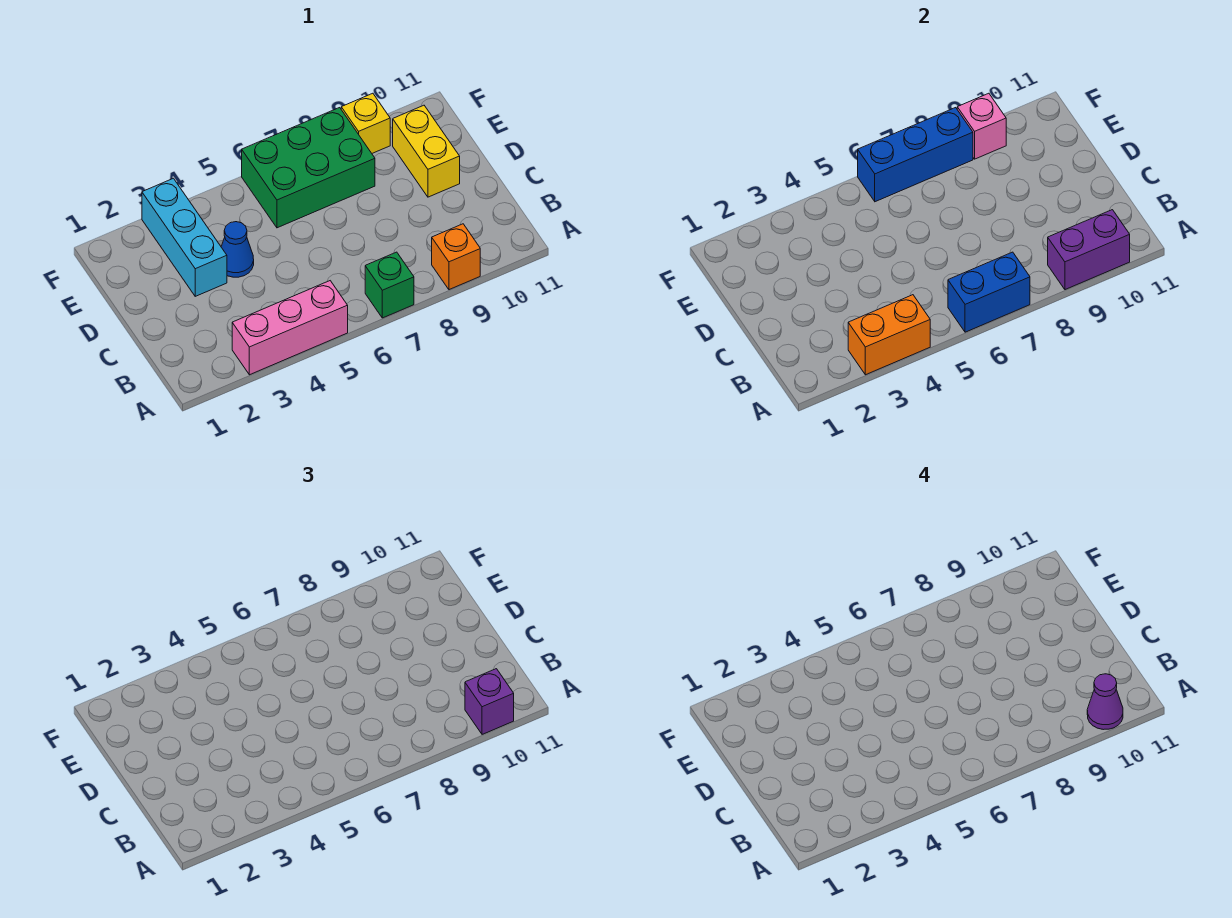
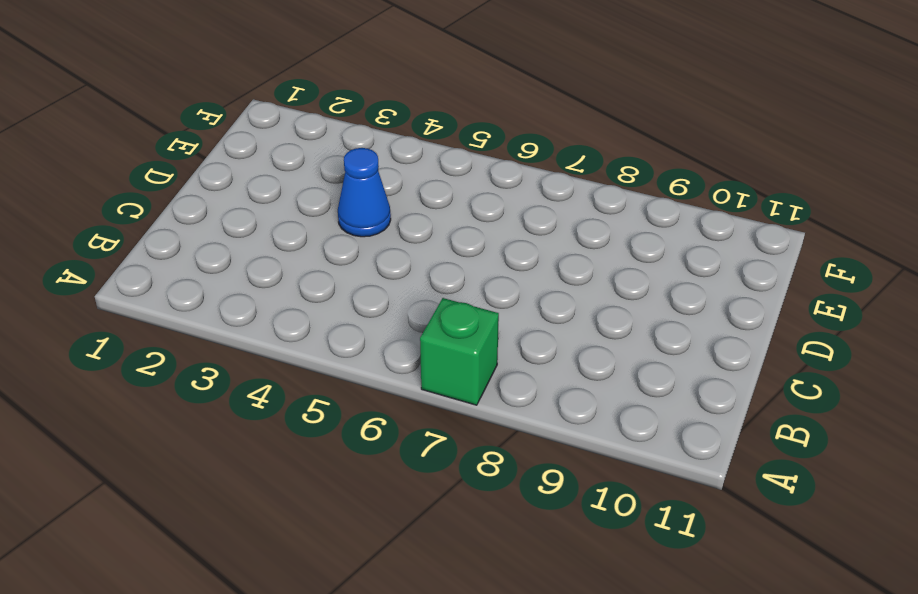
none -> pink 1x3 brick [232,281,348,375]
none -> orange 1x1 brick [432,224,480,290]
none -> cyan 1x3 brick [142,178,227,296]

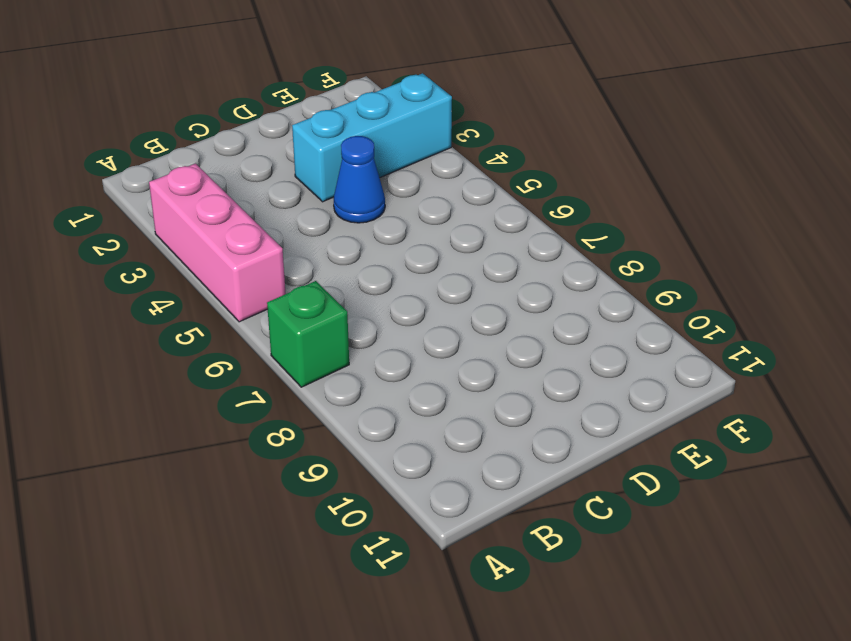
none -> orange 1x1 brick [432,224,480,290]
none -> yellow 1x2 brick [393,105,460,197]
none -> green 2x3 brick [242,108,375,228]

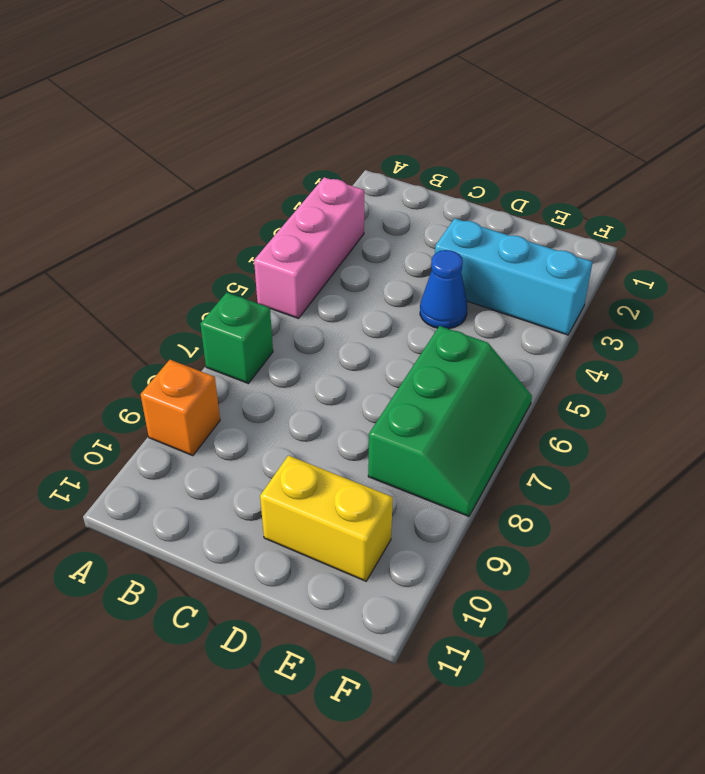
green 2x3 slope [368,326,532,516] -> green 2x3 brick [242,108,375,228]
none -> yellow 1x1 brick [341,93,390,153]
none -> orange 1x2 brick [848,295,930,375]
none -> blue 1x2 brick [948,252,1030,332]

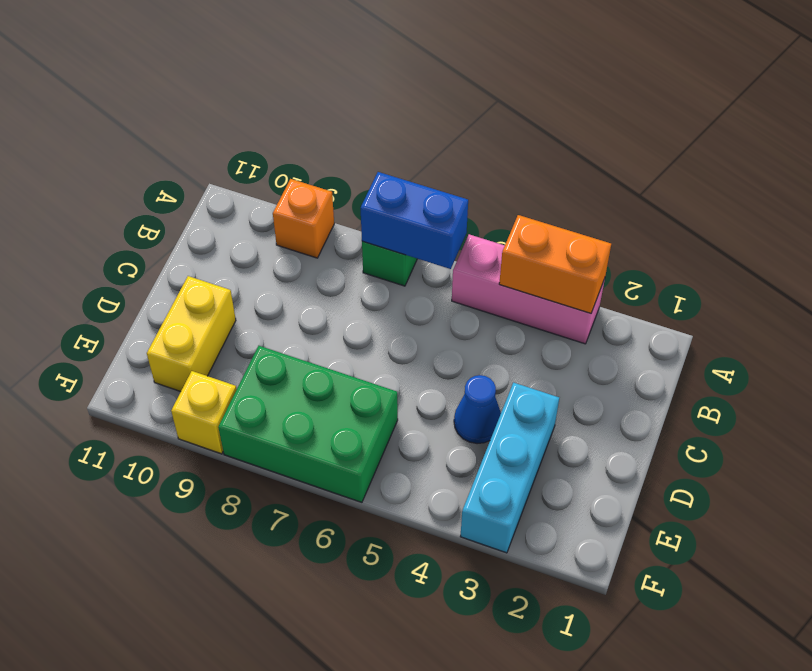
none -> purple 1x2 brick [1048,210,1130,290]
none -> blue 1x3 brick [858,108,973,202]
none -> pink 1x1 brick [957,93,1006,159]

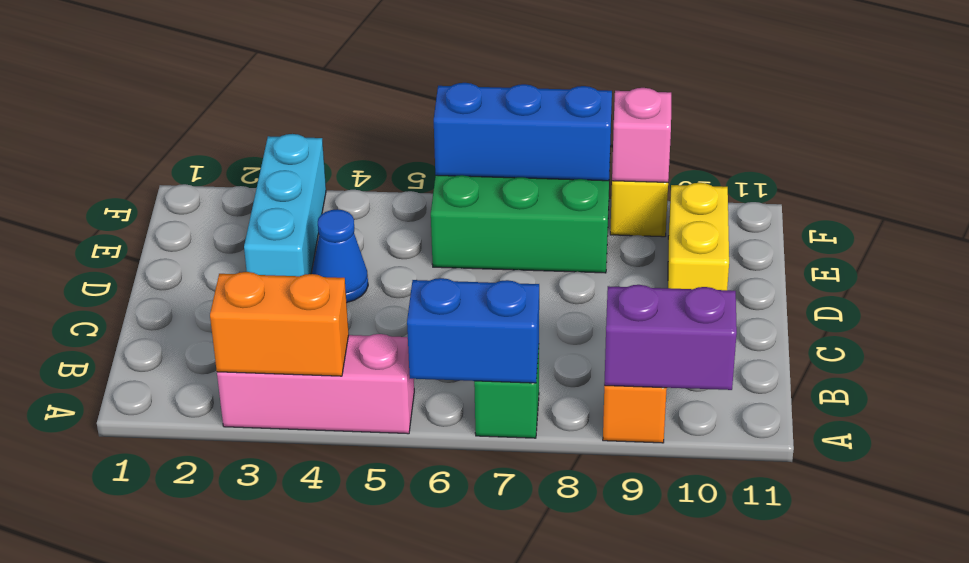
none -> purple 1x1 brick [465,669,514,734]
none -> purple 1x1 cone [1087,674,1123,730]

